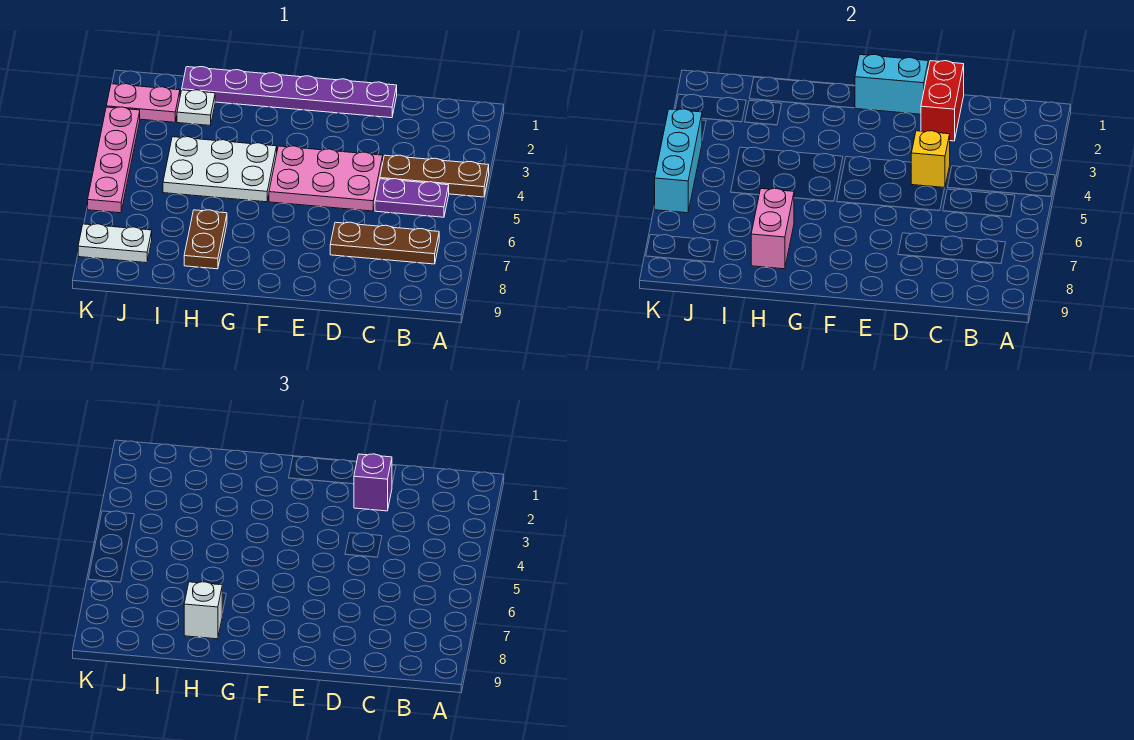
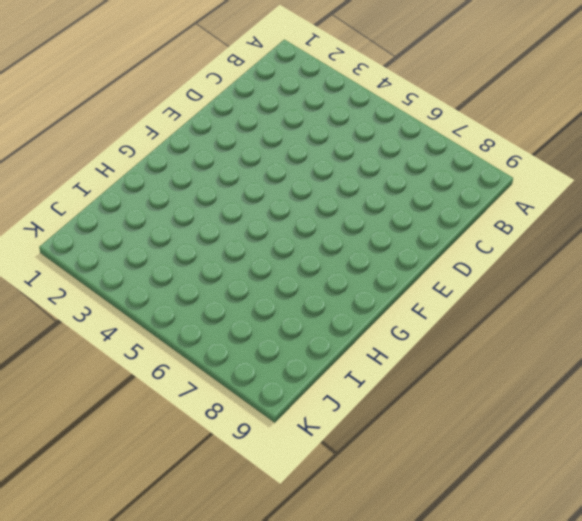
none -> brown 1x3 plate [380,155,489,197]
none -> purple 1x2 plate [375,179,449,217]
none -> brown 1x3 plate [330,222,439,264]

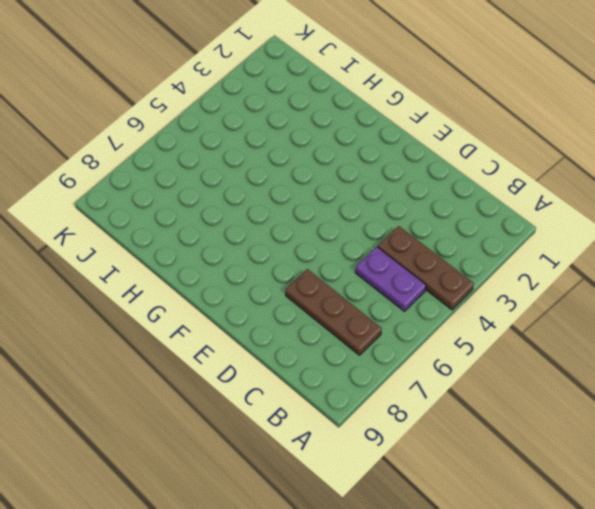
none -> purple 1x6 plate [182,67,397,118]
none -> pink 2x3 plate [269,146,383,211]
none -> white 2x3 plate [163,137,277,202]

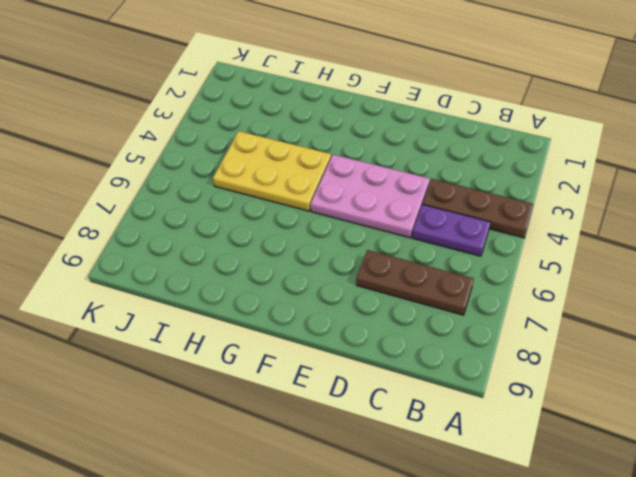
yellow 2x3 plate [213,131,331,211] -> white 2x3 plate [163,137,277,202]
none -> purple 1x6 plate [182,67,397,118]
none -> brown 1x2 plate [184,210,227,269]
none -> white 1x1 plate [177,90,215,126]

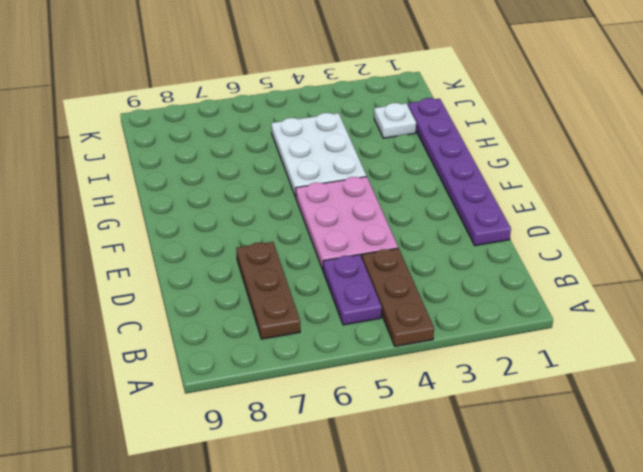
none -> brown 1x2 plate [184,210,227,269]
none -> pink 1x2 plate [106,84,180,122]
none -> white 1x2 plate [78,224,152,263]

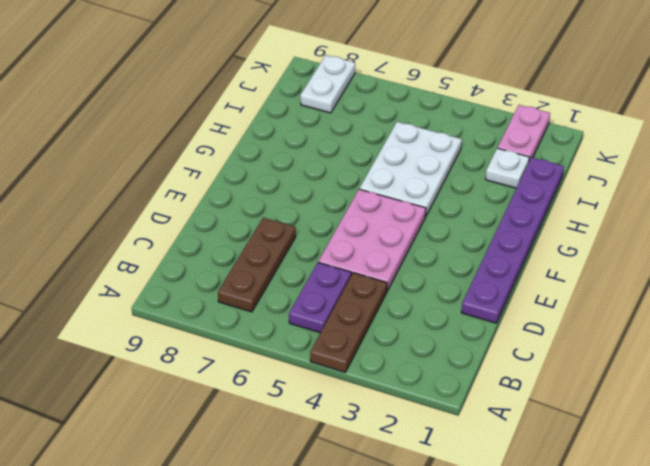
none -> brown 1x2 plate [184,210,227,269]
none -> pink 1x4 plate [88,107,140,213]
none -> red 1x2 brick [921,61,964,141]

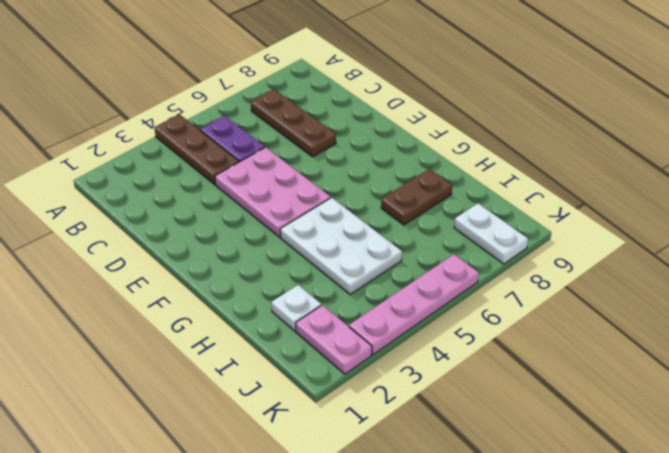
none -> purple 1x6 plate [182,67,397,118]
none -> red 1x2 brick [921,61,964,141]
none -> yellow 1x1 brick [911,131,950,188]

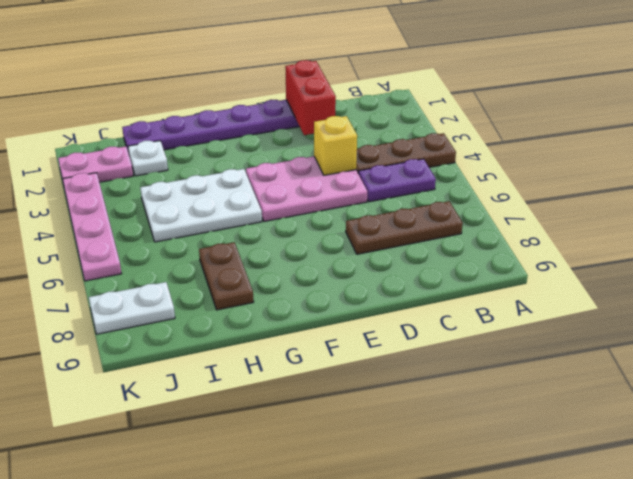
none -> cyan 1x2 brick [855,54,928,114]
none -> pink 1x2 brick [751,188,794,269]
none -> cyan 1x3 brick [655,109,702,213]

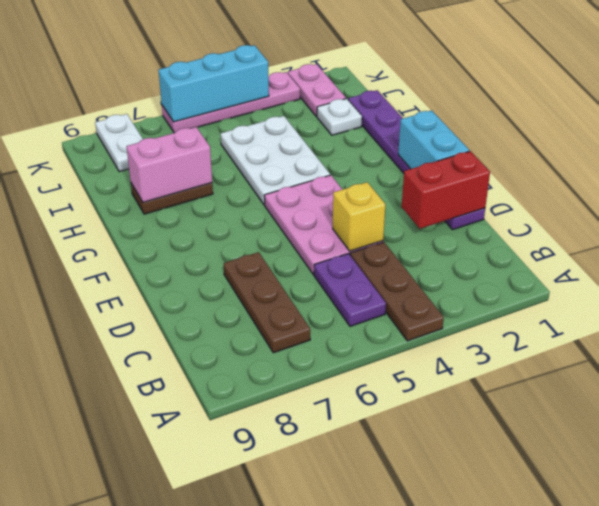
none -> purple 1x1 brick [354,454,392,511]
none -> white 1x1 brick [184,582,222,639]

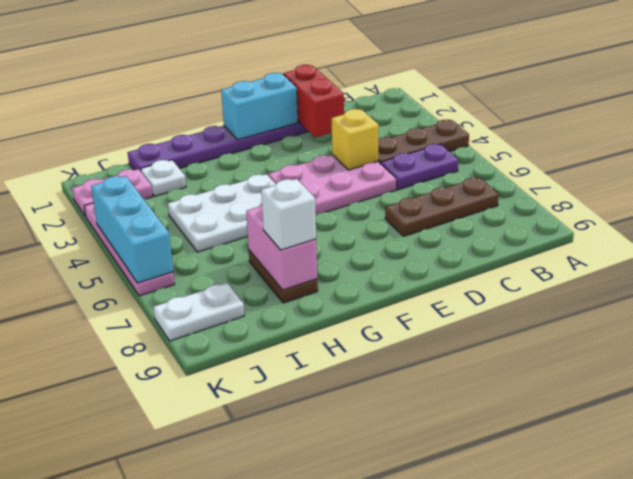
none -> purple 1x1 brick [354,454,392,511]

